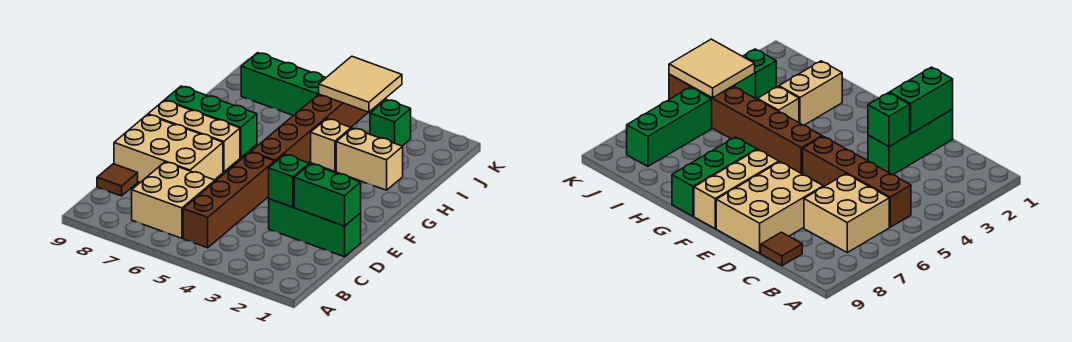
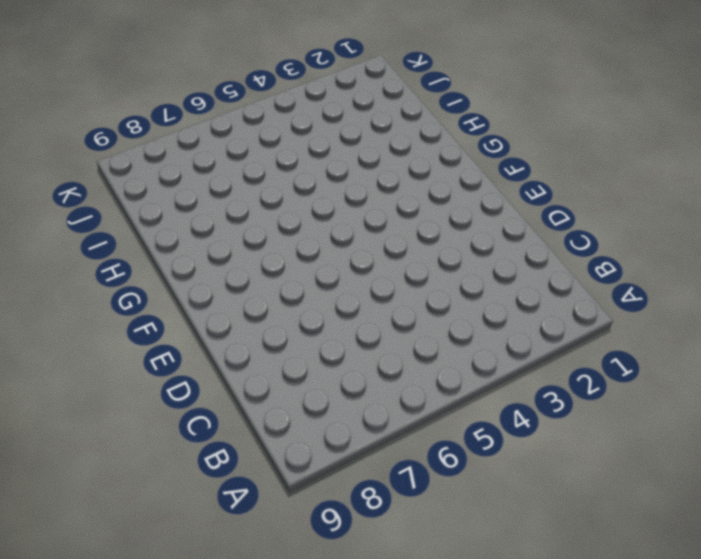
none -> brown 1x4 brick [183,152,275,248]
none -> tan 2x2 brick [132,162,215,238]
none -> brown 1x1 tile [97,164,138,196]

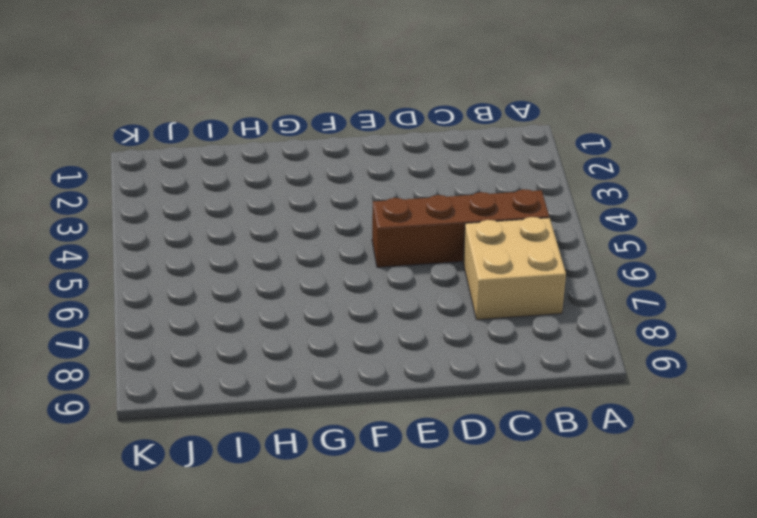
none -> brown 1x1 tile [97,164,138,196]
none -> green 1x3 brick [269,199,361,257]
none -> tan 2x3 brick [114,115,223,182]

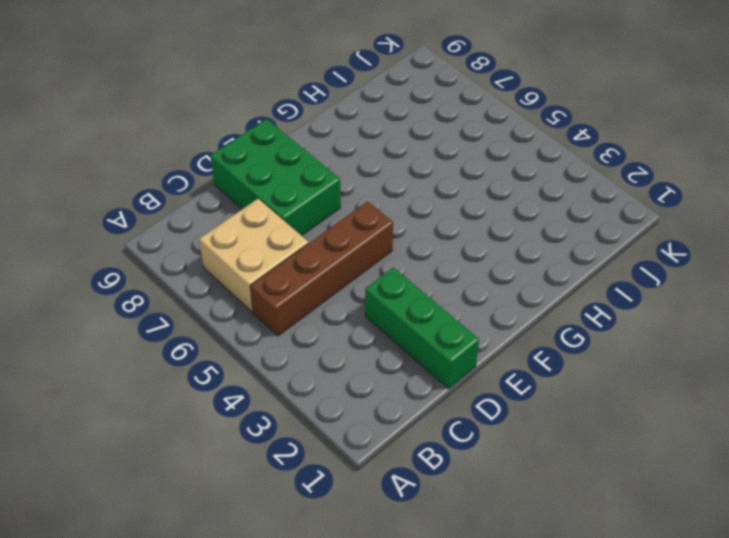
green 2x3 brick [211,119,341,236] -> tan 2x3 brick [114,115,223,182]
none -> brown 1x1 tile [97,164,138,196]
none -> brown 1x6 brick [251,94,368,163]
none -> tan 1x3 brick [148,100,240,172]

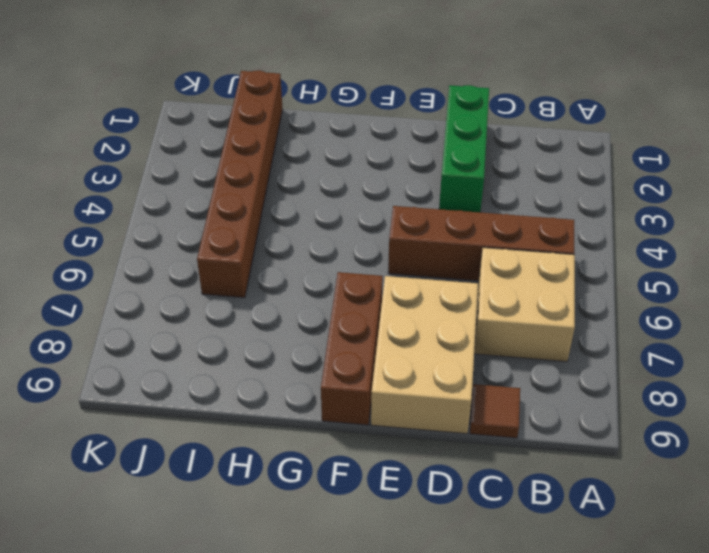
brown 1x3 brick [321,272,383,425] -> tan 1x3 brick [148,100,240,172]
brown 1x6 brick [197,70,283,298] -> brown 1x6 brick turned to [251,94,368,163]
none -> green 1x3 brick [165,86,257,158]
none -> tan 1x2 brick [336,128,403,190]
none -> tan 1x1 brick [311,119,351,171]

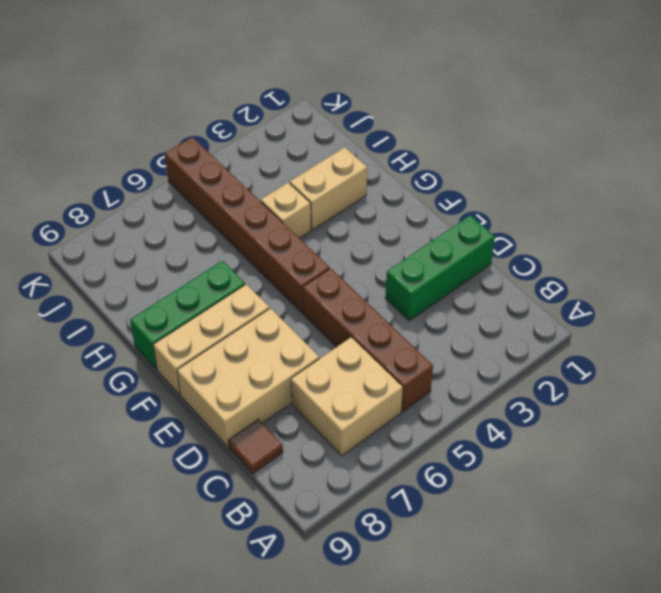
none -> green 1x1 brick [370,100,411,146]
none -> green 1x3 brick [241,53,326,116]
none -> green 1x2 brick [294,164,361,226]

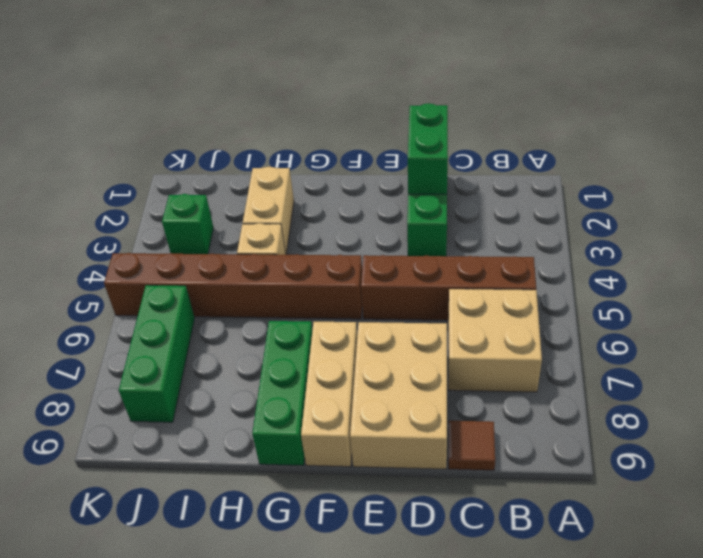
none -> green 1x1 brick [269,155,309,207]
none -> tan 2x2 tile [319,56,402,112]

